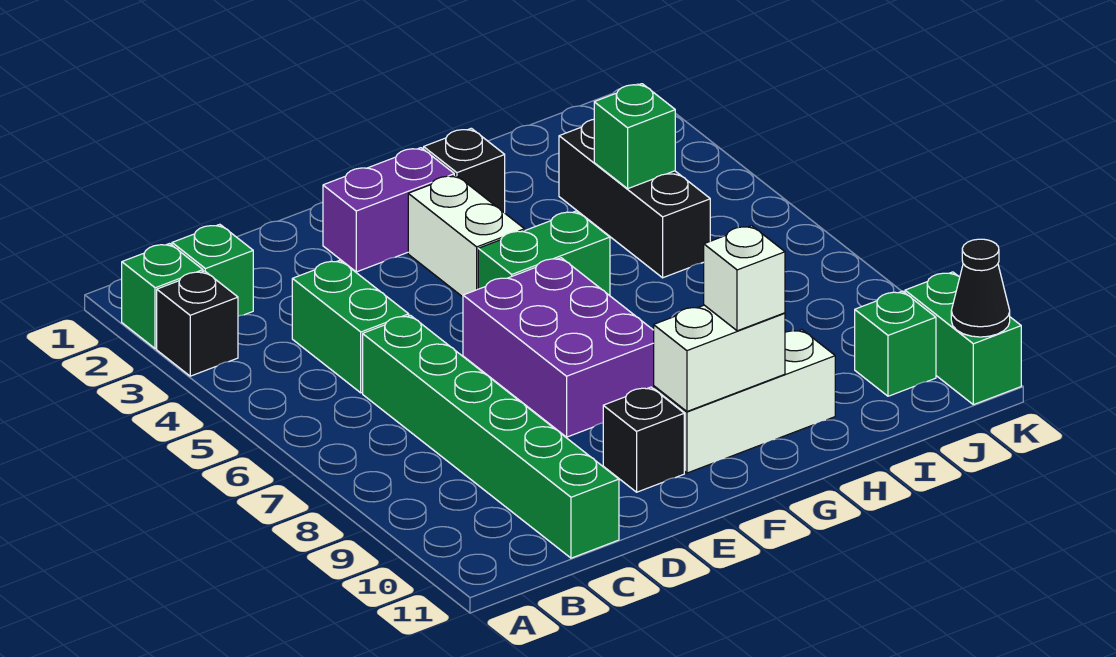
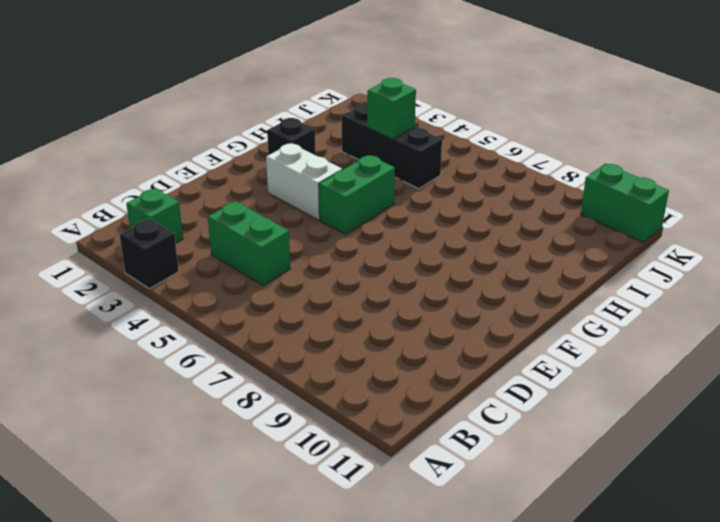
none -> green 1x1 brick [122,244,203,349]
none -> green 1x6 brick [363,315,619,558]
none -> purple 1x2 brick [323,148,454,272]

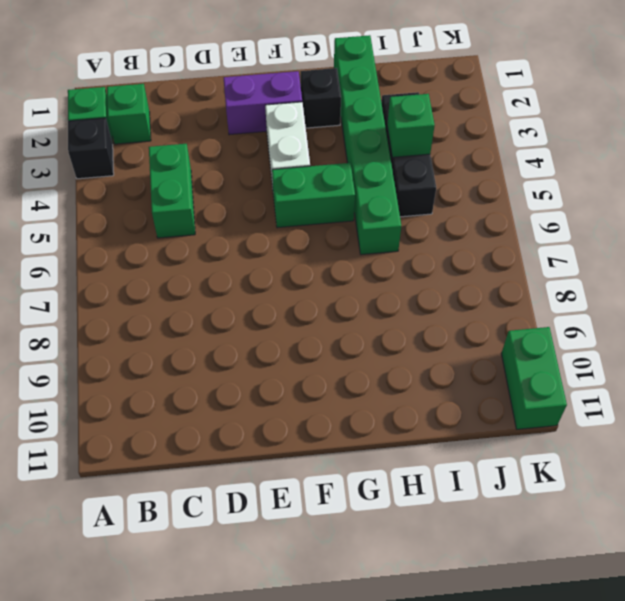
green 1x6 brick [334,35,401,255] -> green 1x6 brick moved to [363,315,619,558]
none -> purple 2x3 brick [463,258,654,437]
none -> black 1x1 brick [603,387,684,492]
none -> white 1x3 brick [654,330,835,473]

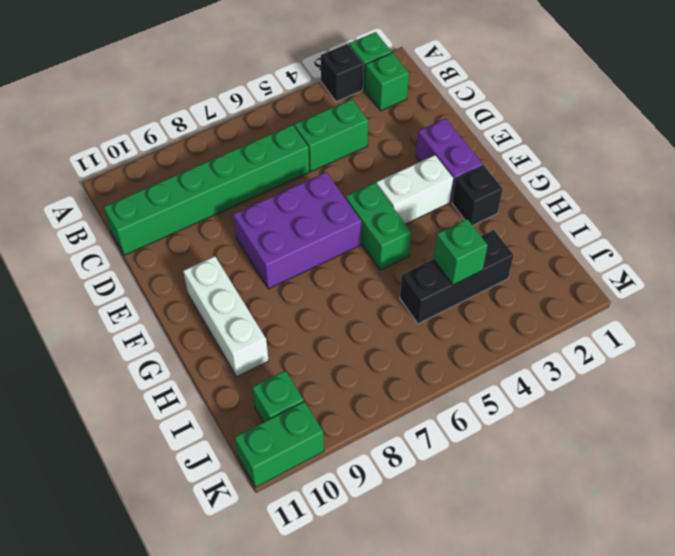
none -> black 1x1 brick [603,387,684,492]
none -> white 1x2 brick [654,305,785,411]
none -> black 1x1 cone [951,239,1010,337]

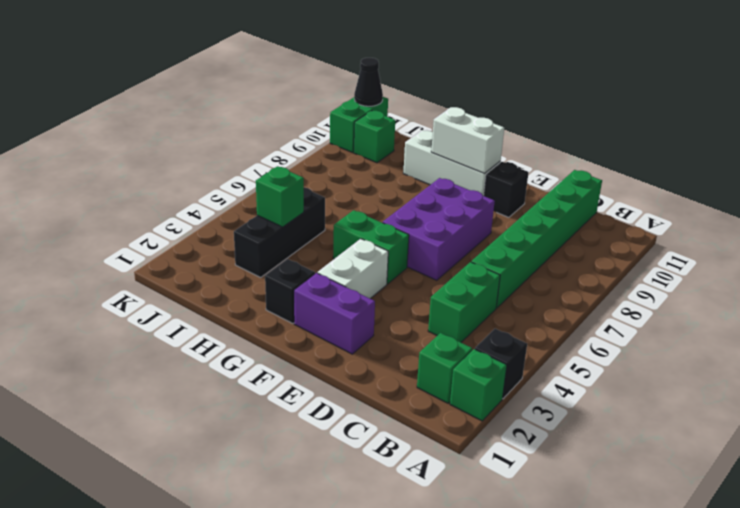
none -> white 1x1 brick [704,226,785,331]

